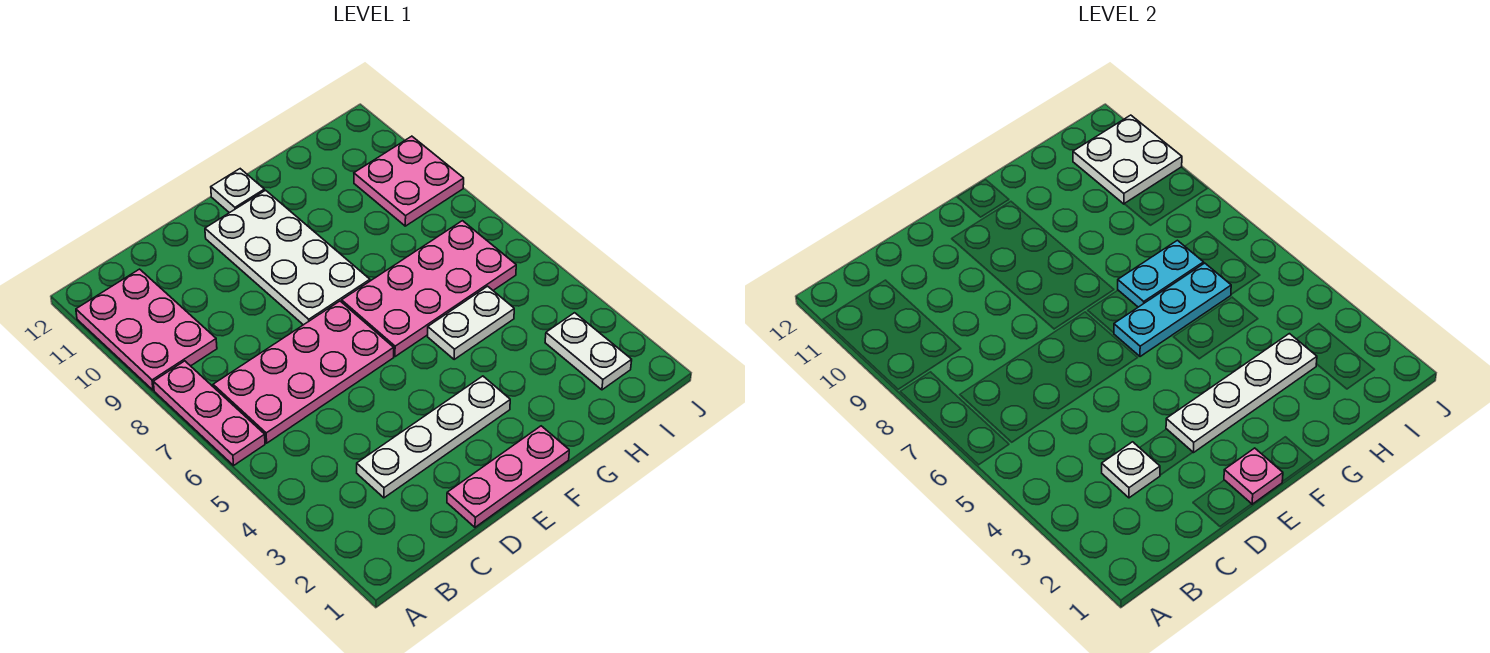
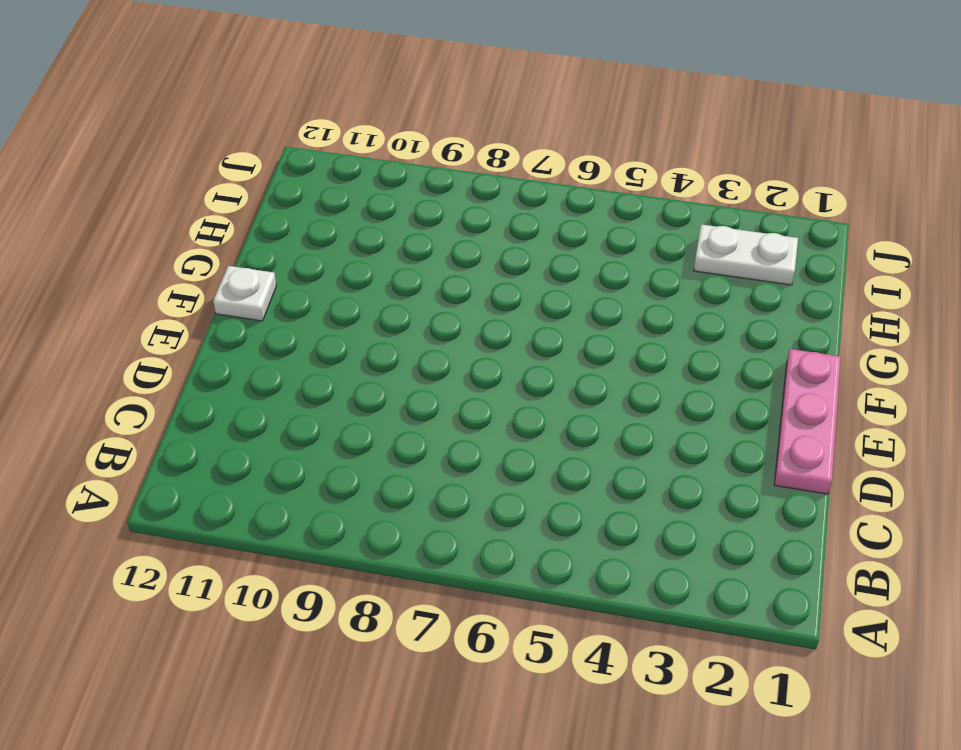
none -> pink 1x3 plate [153,361,265,465]
none -> pink 2x3 plate [76,269,217,390]
none -> pink 2x4 plate [213,301,394,443]

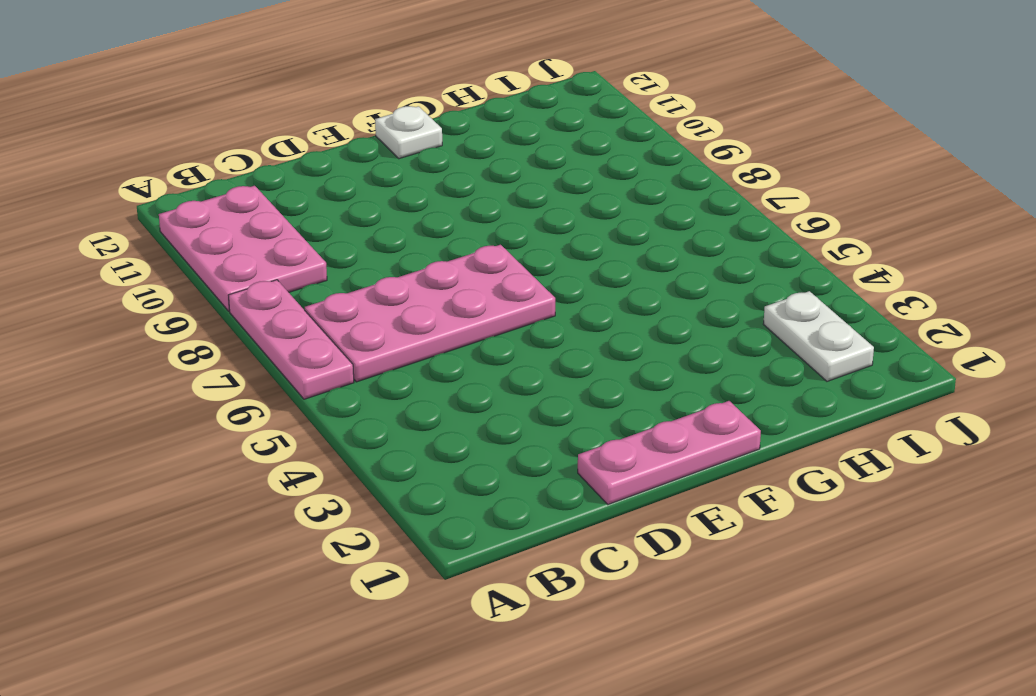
none -> white 1x4 plate [357,376,510,498]
none -> white 2x4 plate [205,190,370,325]
none -> pink 2x4 plate [342,221,516,357]

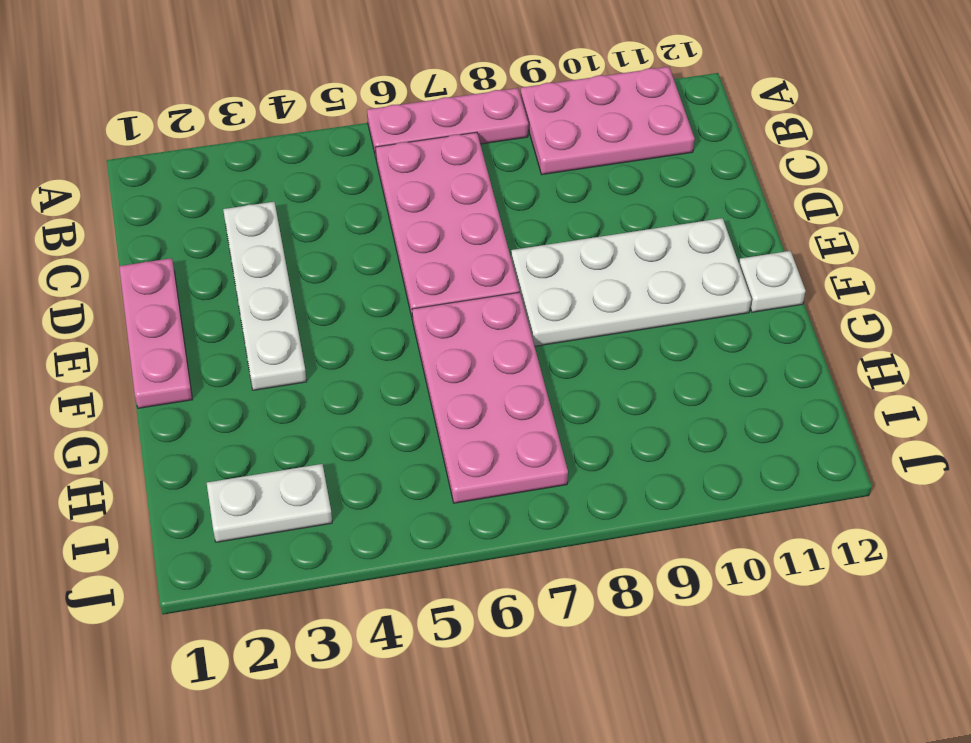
none -> white 1x2 plate [428,286,514,359]
none -> pink 2x2 plate [354,136,464,226]
none -> white 1x1 plate [1102,442,1160,498]

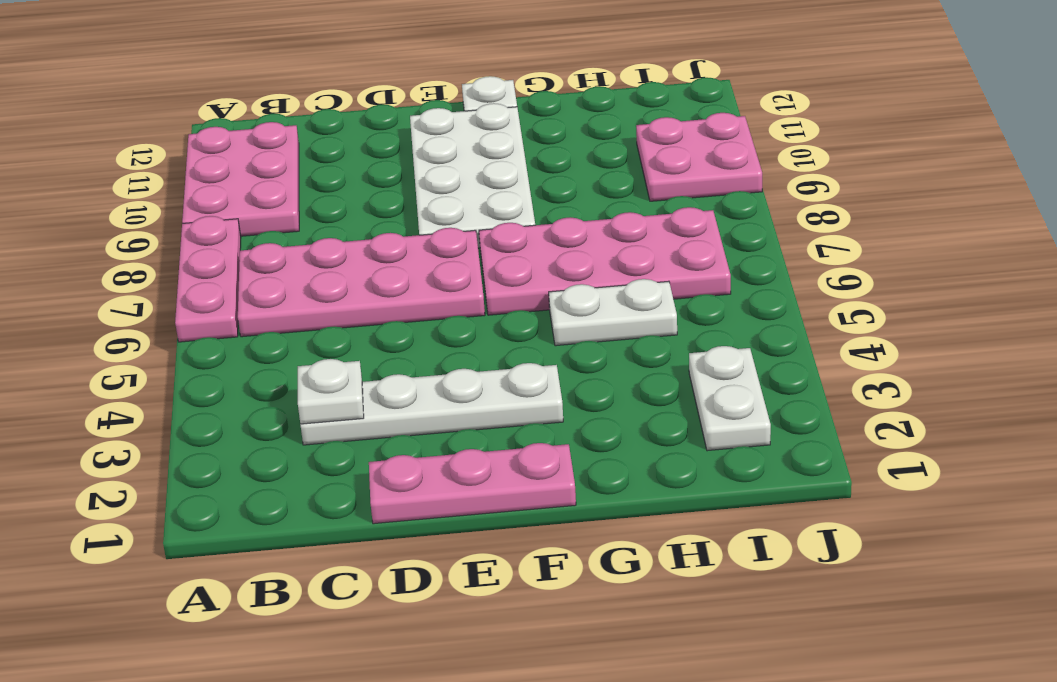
none -> pink 1x1 plate [1224,448,1283,504]
none -> white 1x4 plate [1166,334,1317,453]
none -> cyan 1x3 plate [1114,263,1231,357]

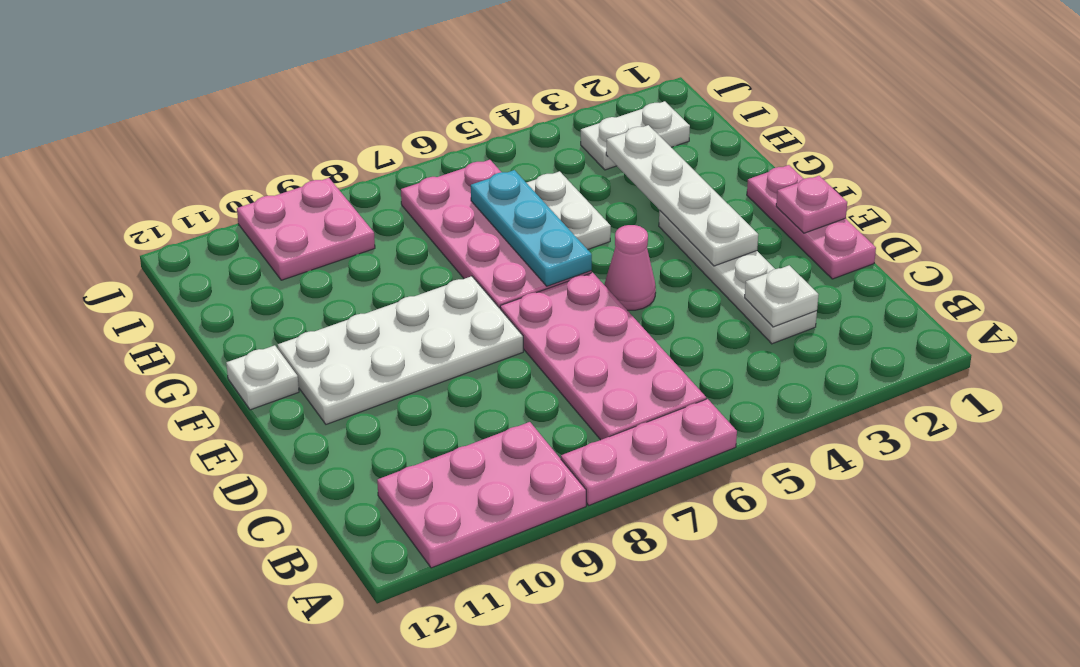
pink 1x1 cone [604,225,656,310] -> none
none -> cyan 1x2 plate [1118,240,1203,307]
none -> white 2x2 plate [1073,115,1182,204]

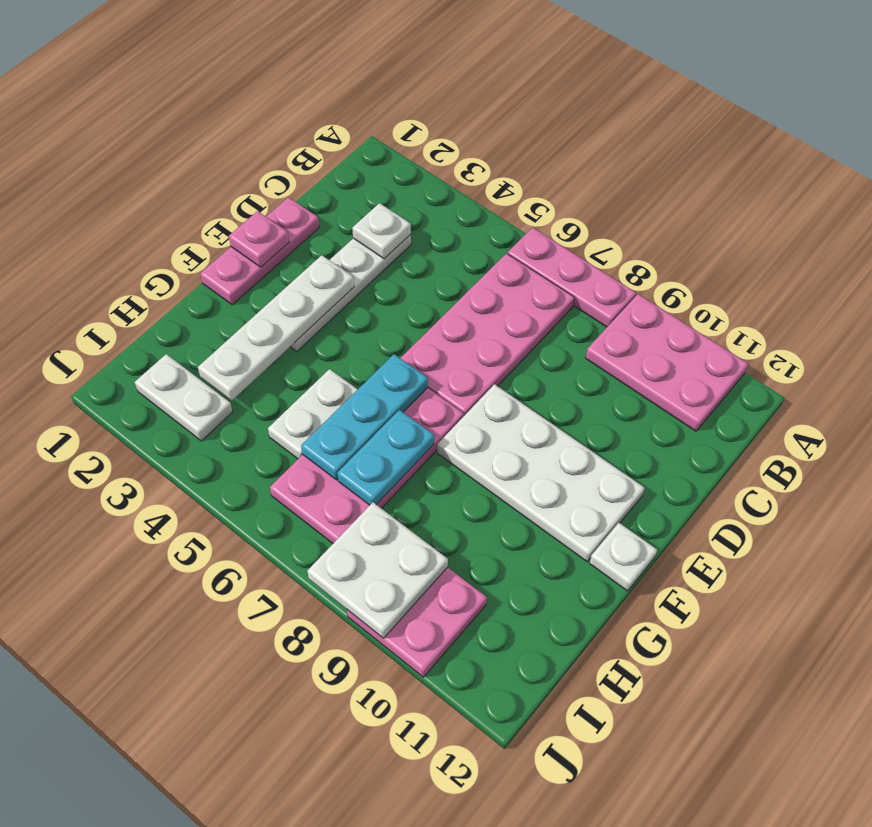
white 2x2 plate [307,502,448,638] -> white 2x2 plate moved to [1073,115,1182,204]

